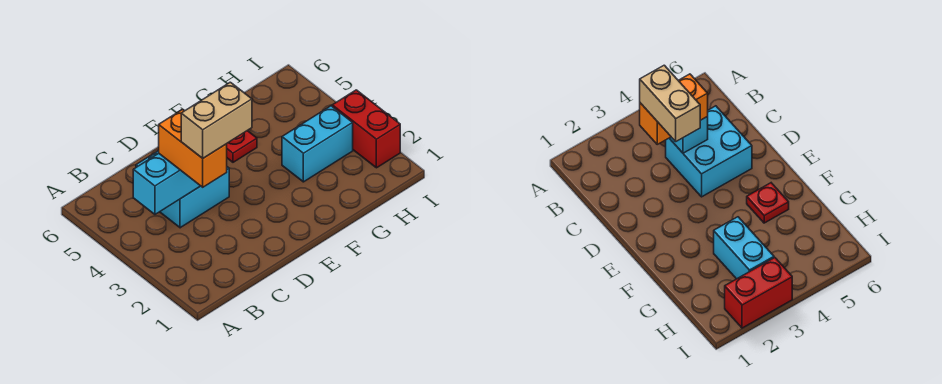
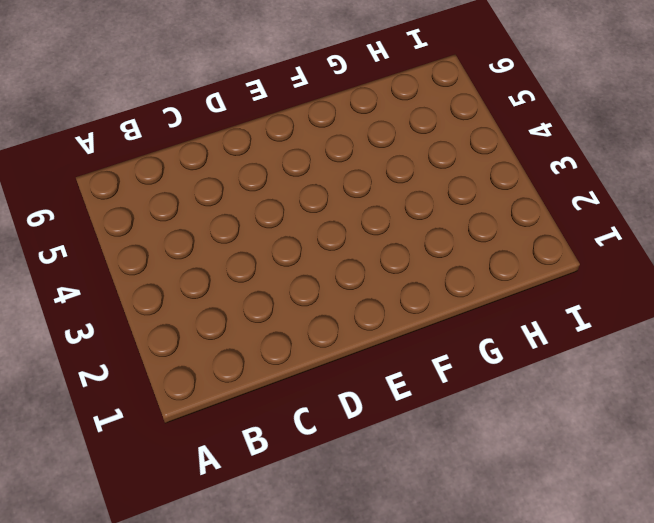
none -> cyan 2x2 brick [136,151,229,228]
none -> red 1x1 plate [227,131,257,162]

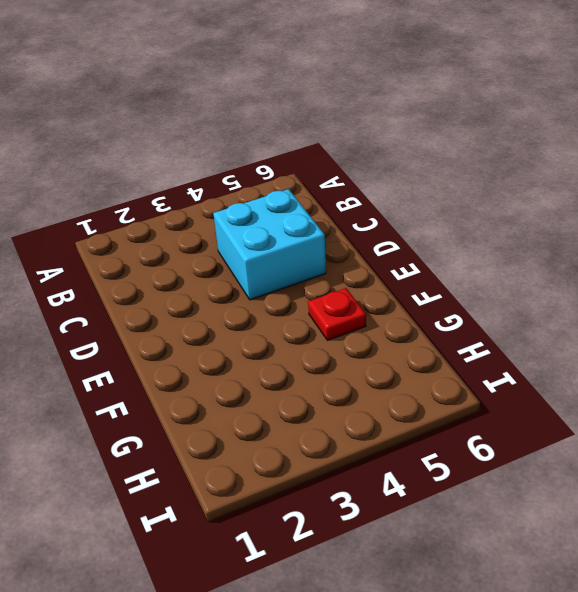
none -> cyan 1x2 brick [282,106,353,182]
none -> red 1x2 brick [332,90,400,168]

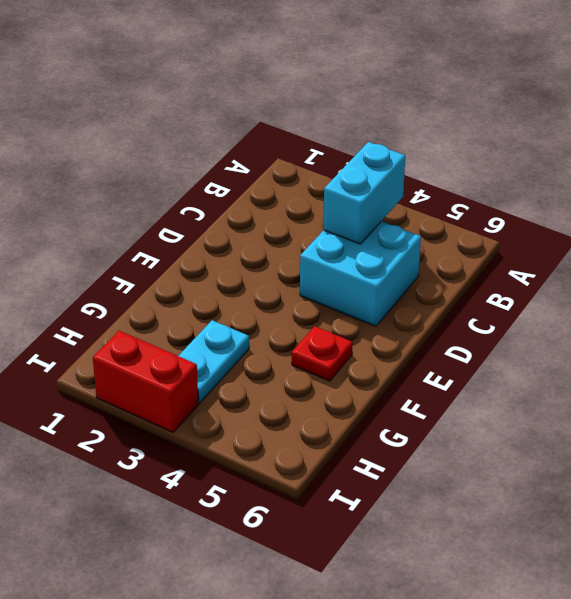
cyan 1x2 plate [179,320,249,403] -> cyan 1x2 brick [282,106,353,182]
none -> orange 1x2 brick [159,110,227,187]
none -> tan 1x2 brick [181,82,252,158]

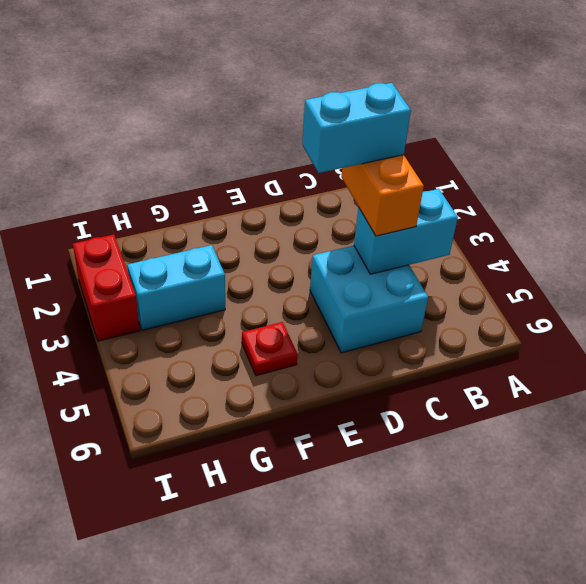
cyan 1x2 brick [302,83,411,173] -> tan 1x2 brick [181,82,252,158]

